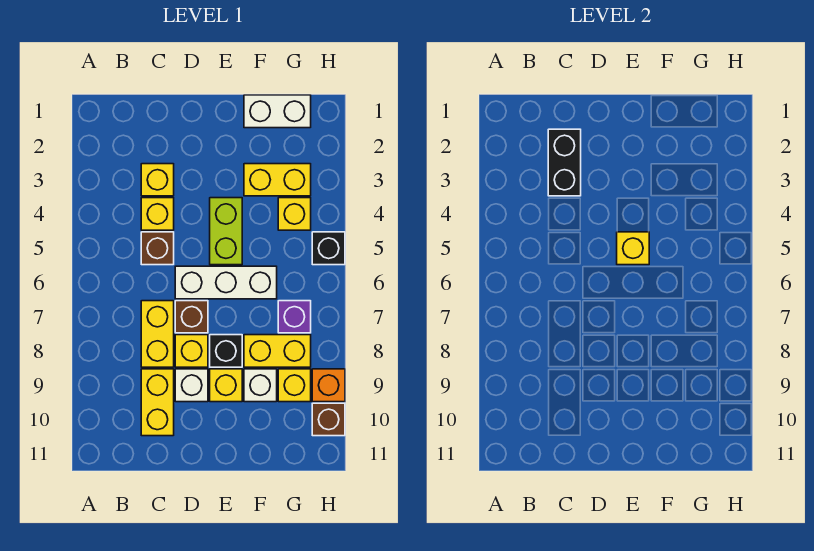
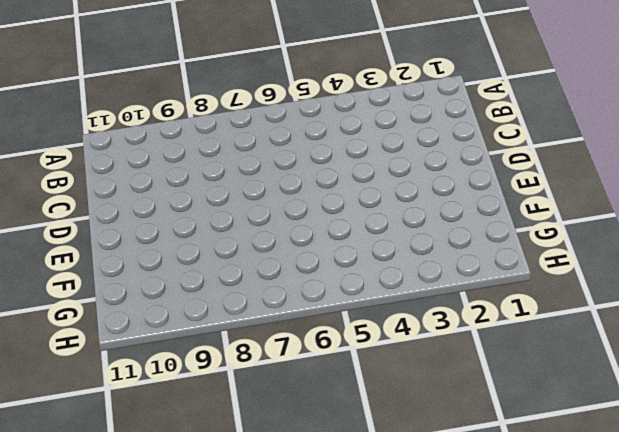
none -> yellow 1x1 brick [141,164,174,196]
none -> yellow 1x1 brick [141,198,174,230]
none -> brown 1x1 brick [141,232,174,265]

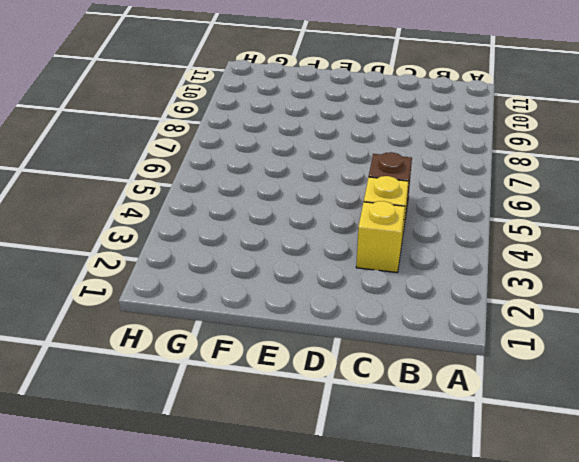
none -> yellow 1x2 brick [141,301,174,367]
none -> yellow 1x2 brick [141,369,174,436]
none -> white 1x3 brick [175,266,277,299]

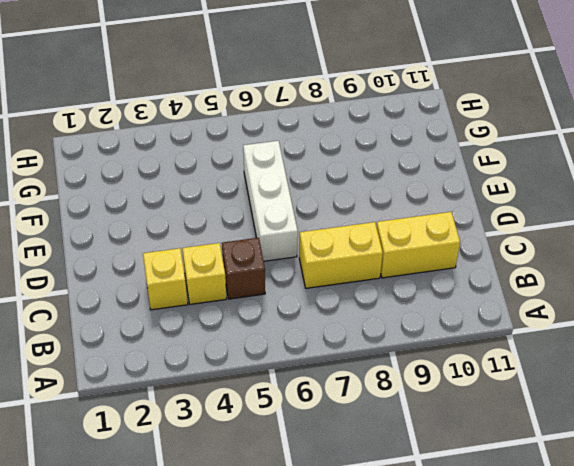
none -> brown 1x1 brick [175,301,208,333]
none -> yellow 1x1 brick [175,335,208,367]
none -> white 1x1 brick [175,369,208,402]

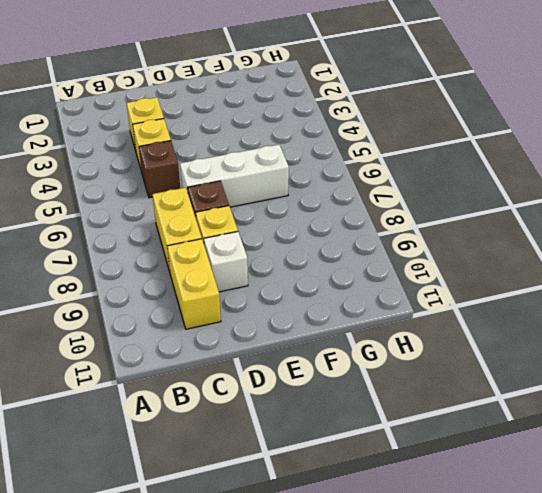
none -> lime 1x2 brick [210,198,242,265]
none -> black 1x1 brick [210,335,242,367]
none -> yellow 1x1 brick [210,369,242,402]

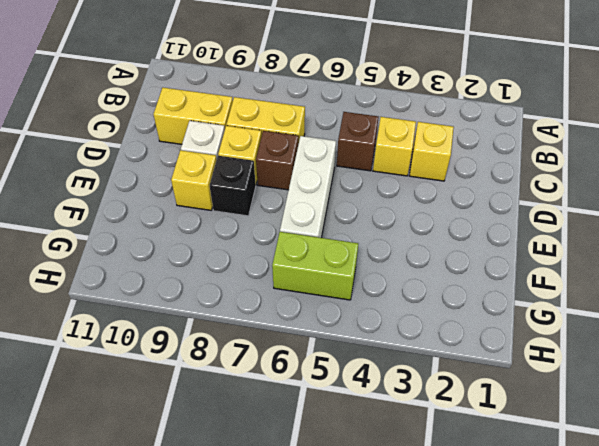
lime 1x2 brick [272,232,358,300] -> lime 1x2 brick moved to [210,198,242,265]
none -> white 1x2 brick [244,95,311,128]
none -> yellow 1x2 brick [244,164,311,196]
none -> yellow 1x2 brick [244,335,311,367]

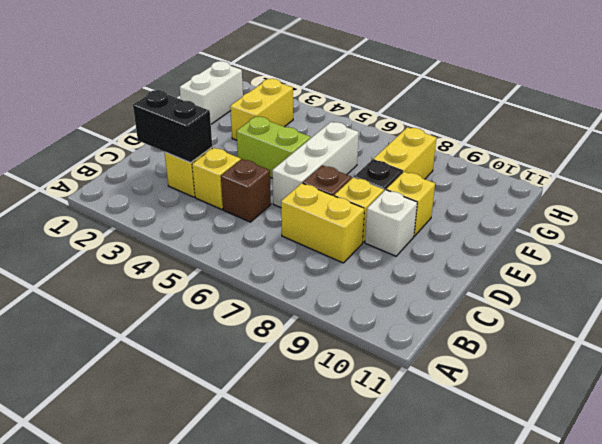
none -> yellow 1x2 brick [141,369,174,436]
none -> white 1x1 brick [244,369,277,402]
none -> yellow 1x1 brick [278,198,311,230]

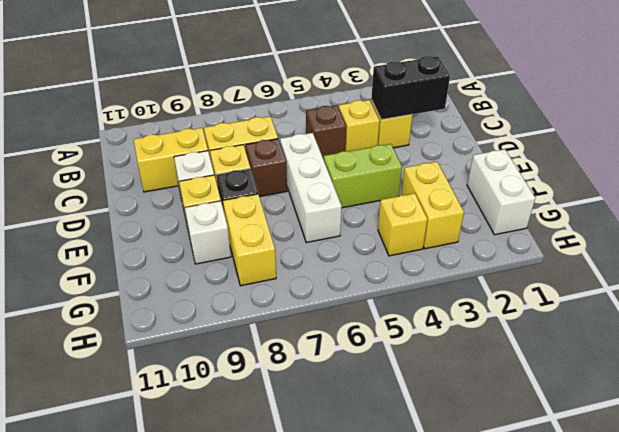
none -> purple 1x1 brick [278,301,311,333]
none -> yellow 1x1 brick [278,369,311,402]
none -> black 1x1 brick [312,232,345,265]

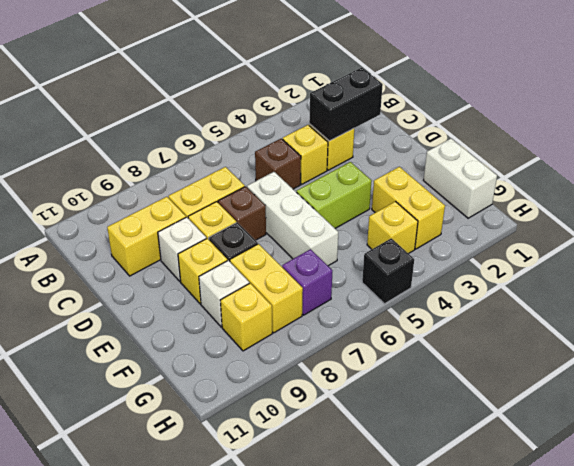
none -> orange 1x1 brick [312,369,345,402]
none -> brown 1x1 brick [312,403,345,436]
none -> yellow 1x1 brick [617,232,649,265]

